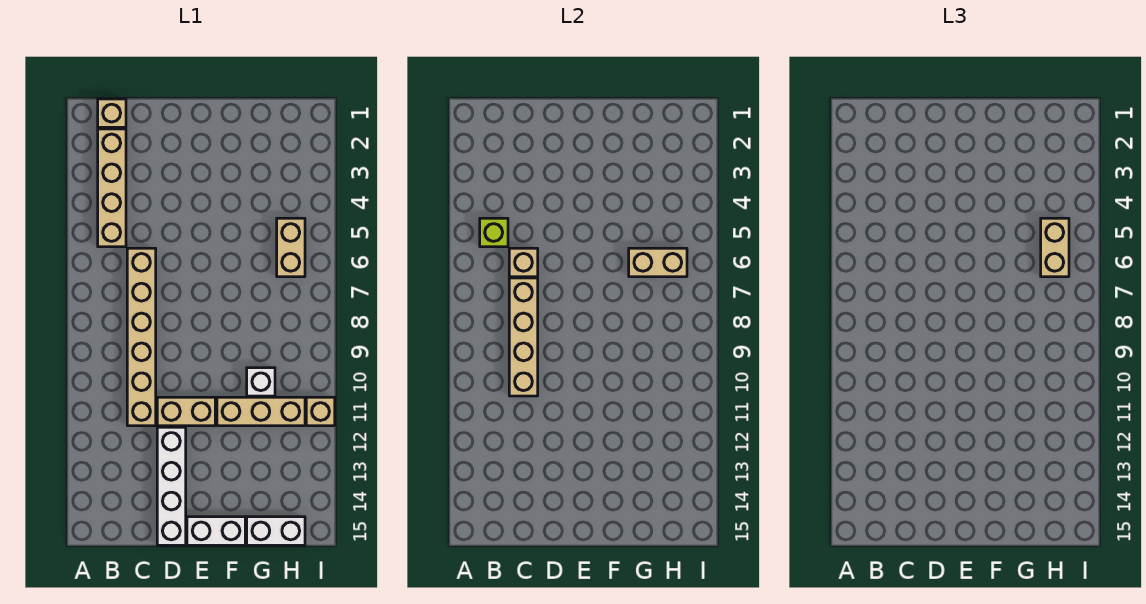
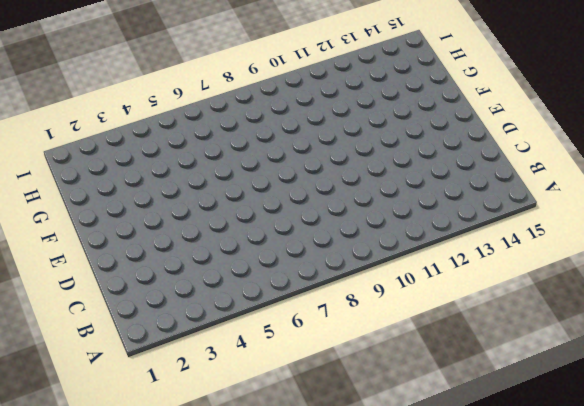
none -> tan 1x1 brick [98,99,126,127]
none -> tan 1x4 brick [98,129,126,247]
none -> tan 1x6 brick [127,248,156,426]

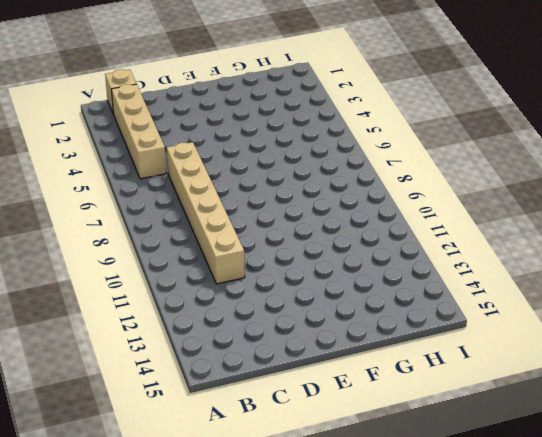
none -> tan 1x2 brick [157,397,215,426]
none -> white 1x4 brick [157,427,186,545]
none -> white 1x2 brick [187,517,245,545]

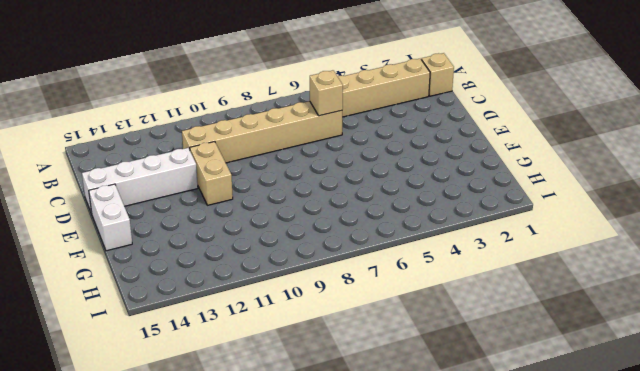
none -> tan 1x3 brick [217,397,305,426]
none -> white 1x1 brick [247,368,275,396]
none -> white 1x2 brick [247,517,305,545]

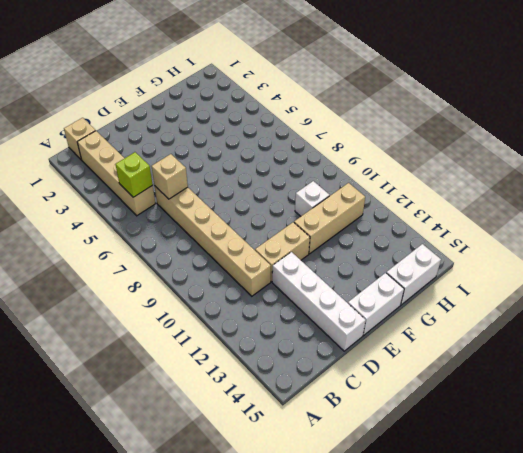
none -> tan 1x2 brick [277,218,305,277]
none -> tan 1x1 brick [306,397,335,426]
none -> tan 1x4 brick [509,278,538,396]

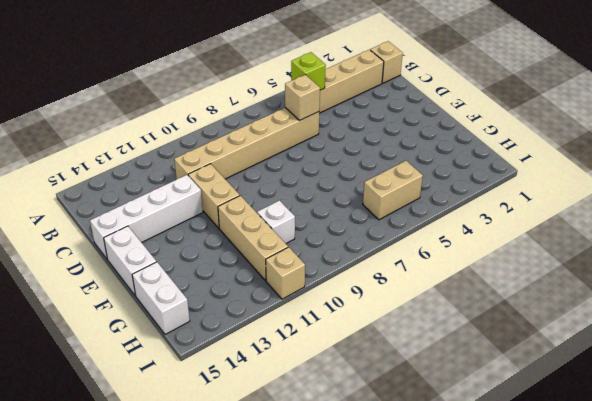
none -> tan 1x4 brick [509,278,538,396]
none -> tan 1x2 brick [629,248,687,277]
none -> tan 1x2 brick [1041,218,1069,277]

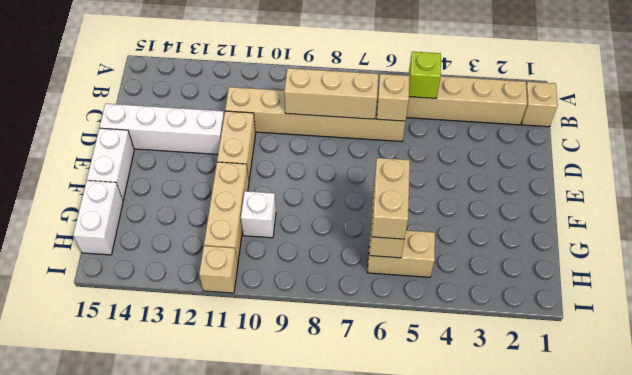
tan 1x3 brick [284,68,378,119] -> tan 1x4 brick [509,278,538,396]
tan 1x2 brick [372,158,410,239] -> tan 1x2 brick turned to [1041,218,1069,277]

